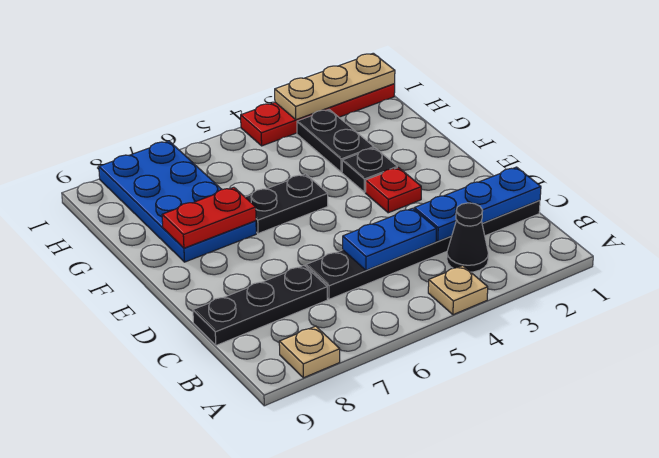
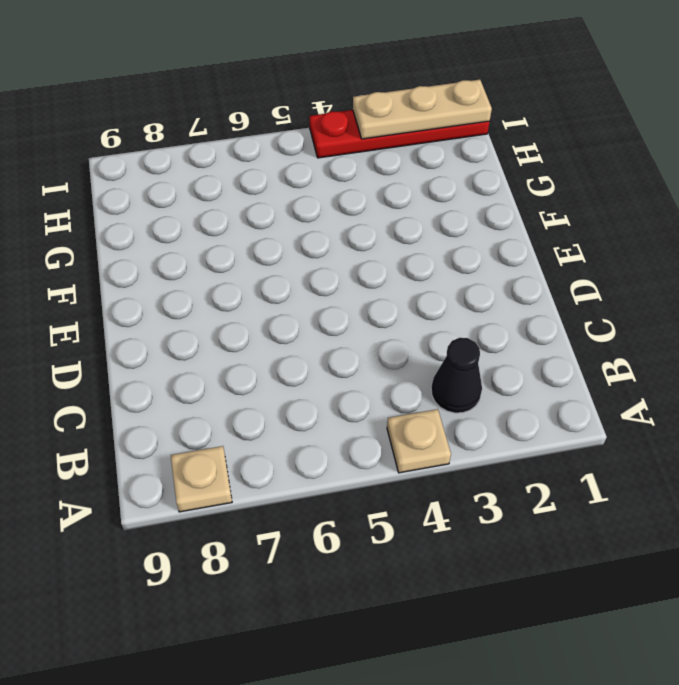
none -> black 1x6 plate [306,200,540,299]
none -> black 1x3 plate [193,266,327,345]
none -> red 1x1 plate [366,167,421,213]

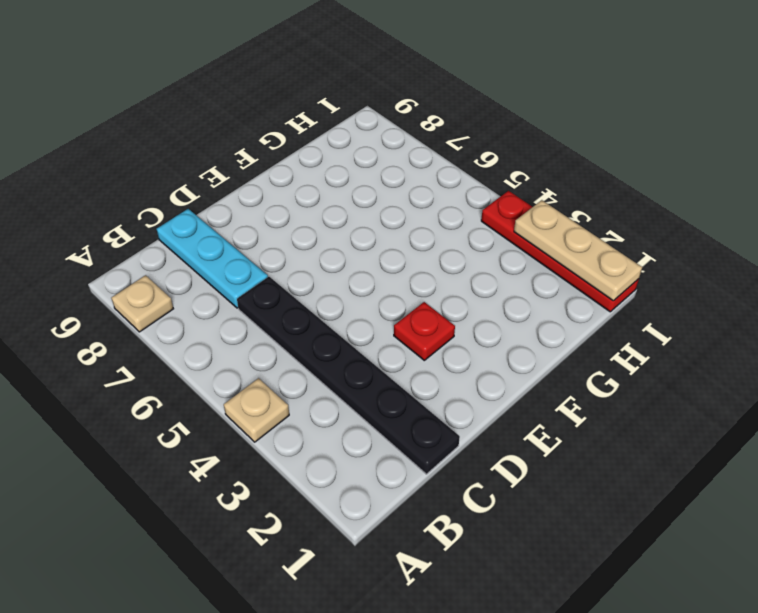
cyan 1x3 plate [157,209,268,308] -> black 1x3 plate [193,266,327,345]
none -> black 1x1 cone [447,203,488,272]
none -> black 1x1 plate [342,148,397,192]
none -> black 1x2 plate [245,174,328,234]

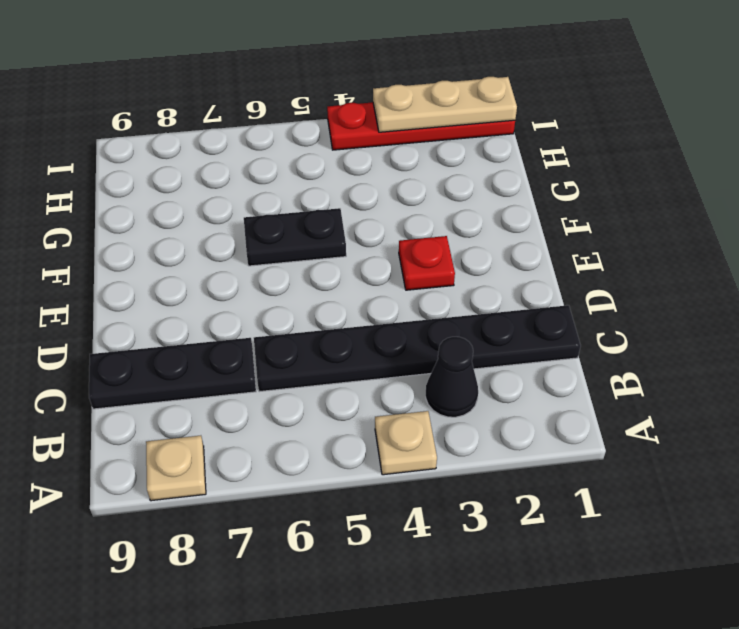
none -> black 1x1 plate [342,148,397,192]
none -> blue 2x4 plate [99,141,256,262]
none -> black 1x2 plate [297,110,374,172]

